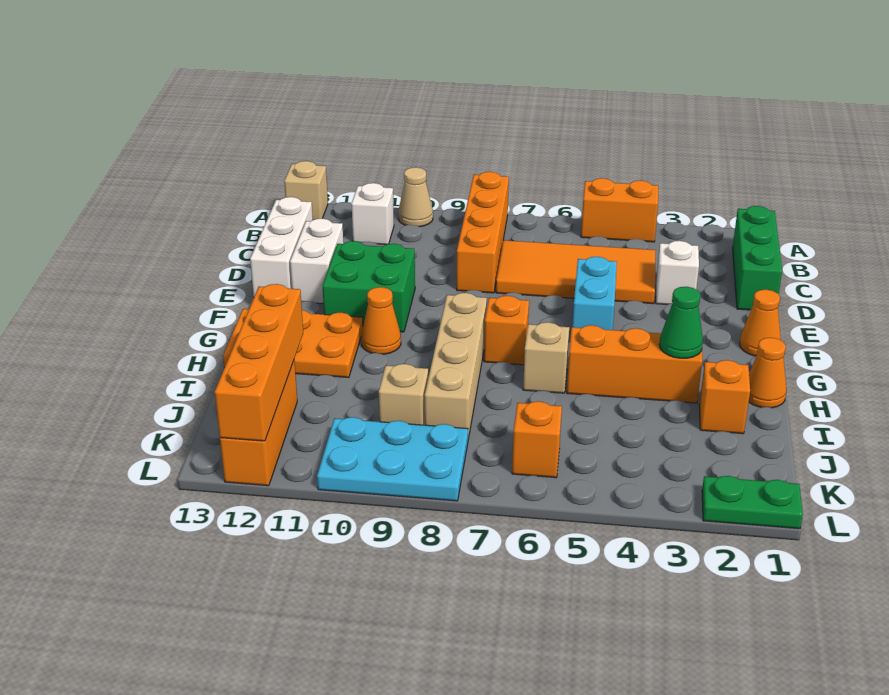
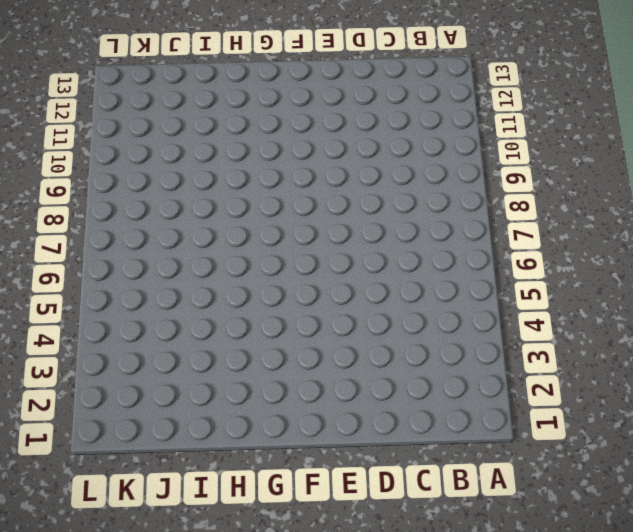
none -> orange 1x2 brick [581,178,658,242]
none -> orange 1x4 brick [457,172,509,293]
none -> tan 1x1 cone [398,167,433,227]

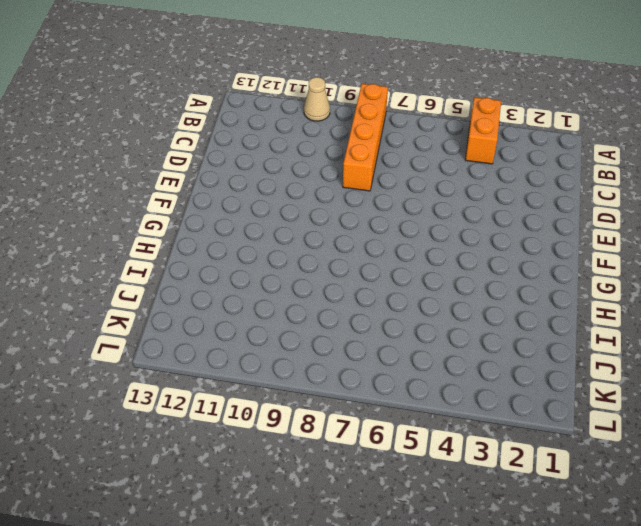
orange 1x2 brick [465,97,501,164] -> orange 1x2 brick turned to [581,178,658,242]
none -> tan 1x1 brick [284,161,328,220]
none -> green 1x3 brick [733,206,782,310]
none -> white 1x1 brick [351,183,394,245]

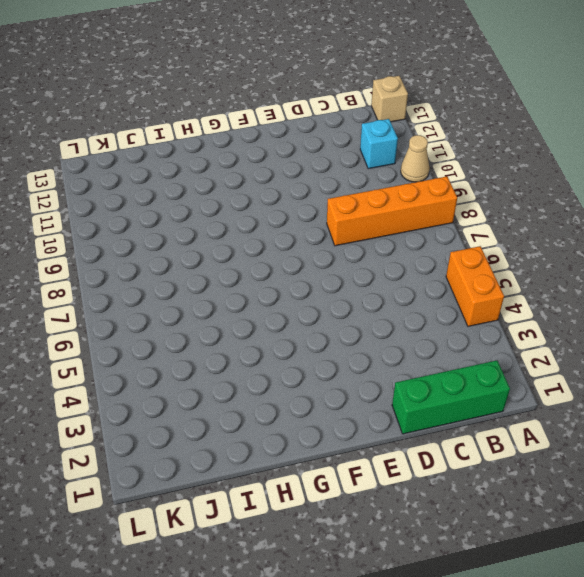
cyan 1x1 brick [360,119,398,169] -> white 1x1 brick [351,183,394,245]
none -> orange 2x4 tile [496,240,656,304]
none -> white 1x3 brick [250,197,313,296]
none -> white 1x1 brick [656,241,699,305]

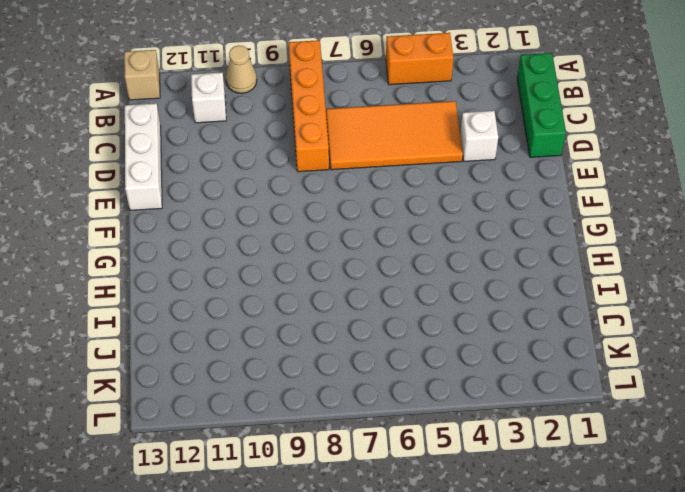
none -> white 1x2 brick [290,218,343,303]
none -> cyan 1x2 brick [572,257,617,330]
none -> green 2x2 brick [323,241,415,332]

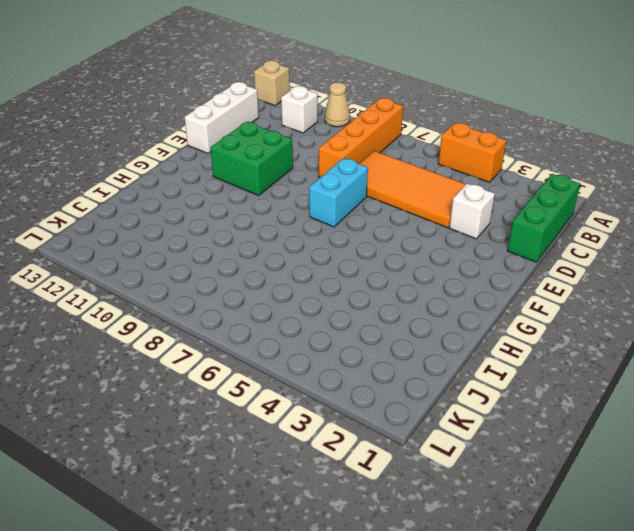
cyan 1x2 brick [309,158,368,227] -> cyan 1x2 brick moved to [572,257,617,330]
none -> white 1x2 brick [290,218,343,303]
none -> orange 1x1 cone [740,290,781,356]
none -> orange 1x1 brick [484,296,529,365]

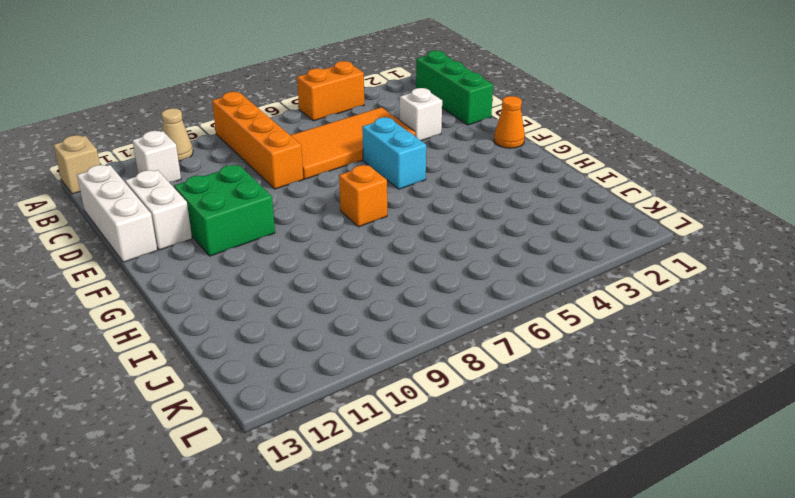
none -> tan 1x4 brick [425,293,487,439]
none -> orange 1x1 cone [361,287,401,354]
none -> orange 2x3 plate [223,309,363,378]

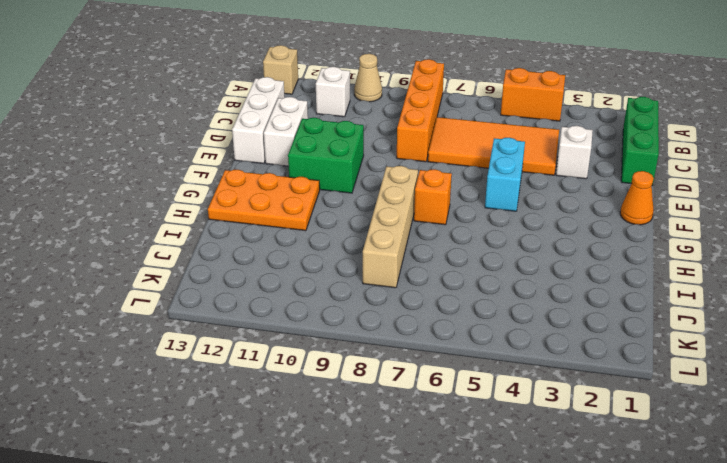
none -> orange 1x1 cone [361,287,401,354]
none -> orange 1x1 cone [749,338,787,408]
none -> orange 1x3 brick [567,325,702,403]

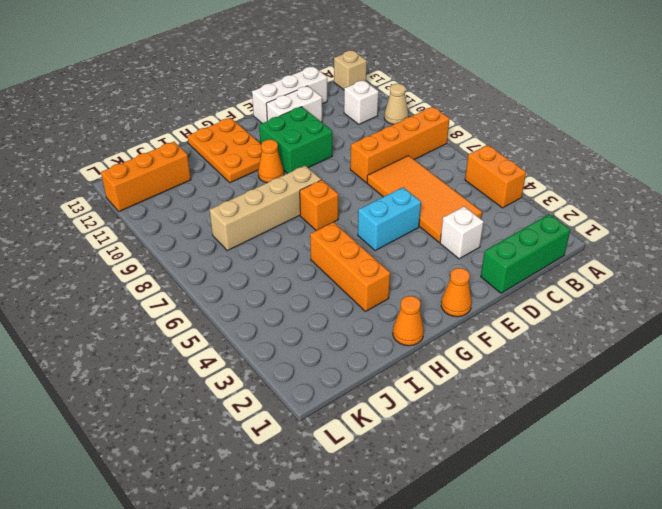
none -> tan 1x1 brick [523,322,569,393]
none -> orange 1x1 brick [699,360,750,434]
none -> tan 1x1 brick [379,364,428,425]

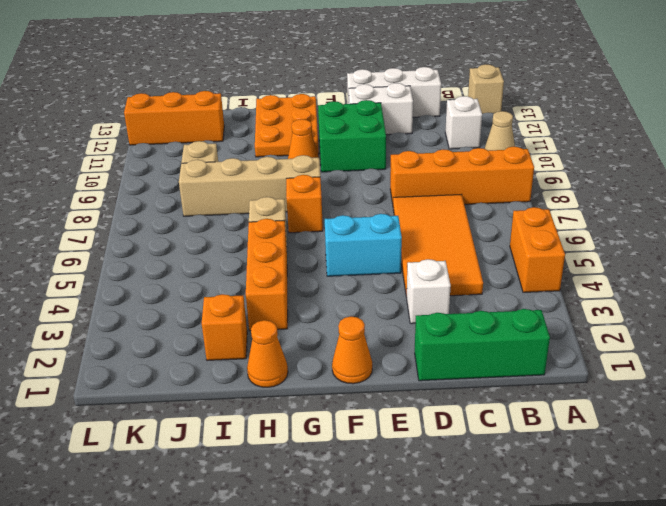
none -> orange 1x1 brick [512,401,562,478]
none -> cyan 2x3 plate [317,417,468,501]
none -> green 1x2 plate [702,476,803,529]

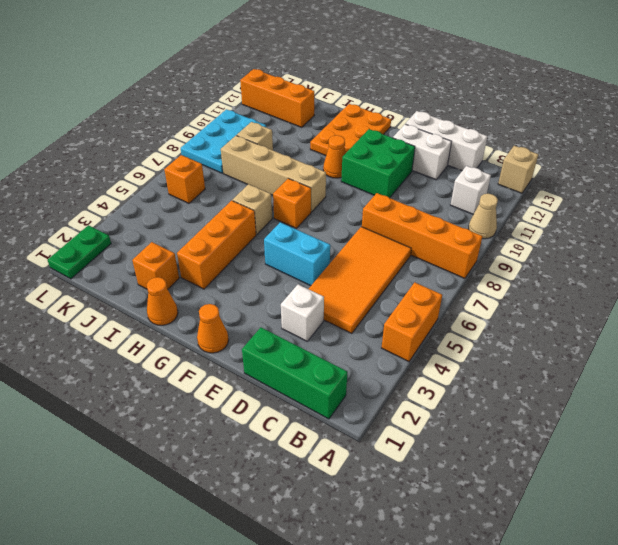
none -> green 1x1 cone [659,287,703,358]
none -> orange 1x4 brick [215,284,303,441]

